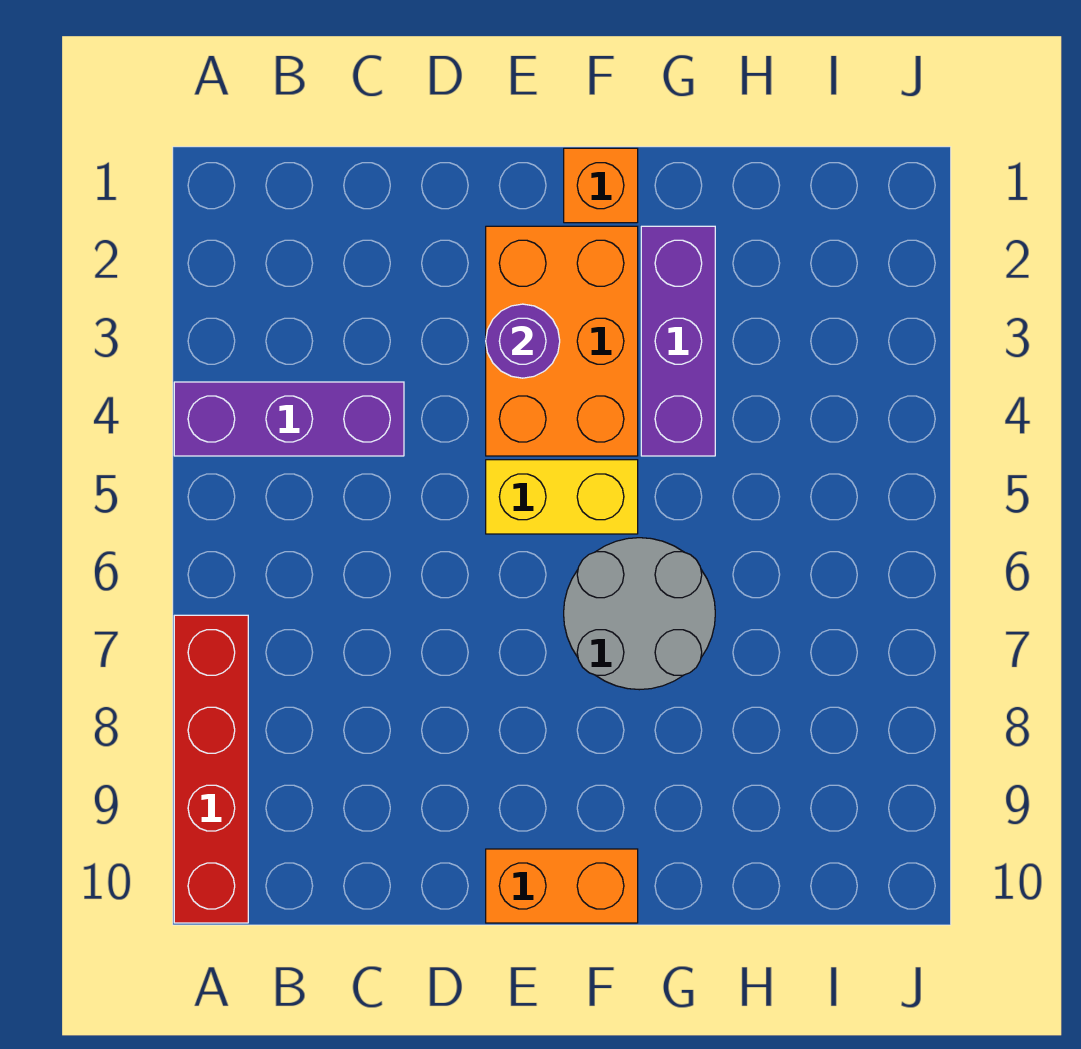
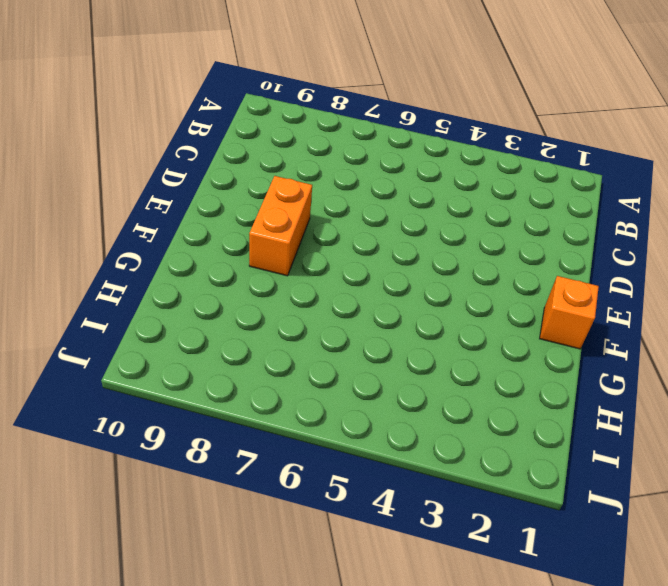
orange 1x2 brick [249,176,312,276] -> orange 1x2 brick moved to [486,849,638,923]
none -> purple 1x3 brick [174,382,404,456]
none -> red 1x4 brick [174,615,248,923]

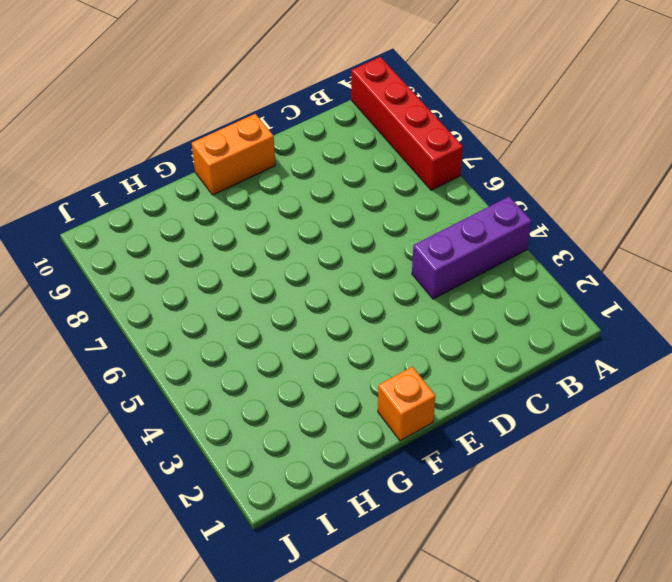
none -> orange 2x3 brick [486,226,638,456]
none -> yellow 1x2 brick [486,460,638,534]

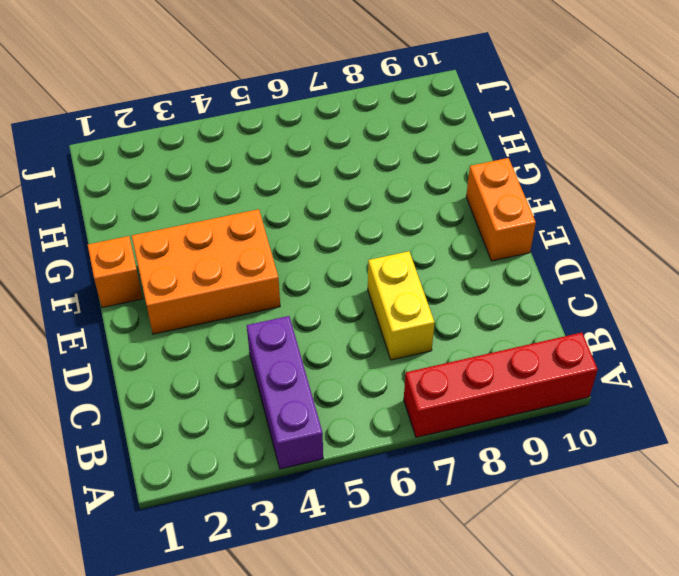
yellow 1x2 brick [368,251,435,360] -> yellow 1x2 brick moved to [486,460,638,534]
none -> grey 2x2 round brick [564,538,715,690]
none -> purple 1x3 brick [641,226,715,456]

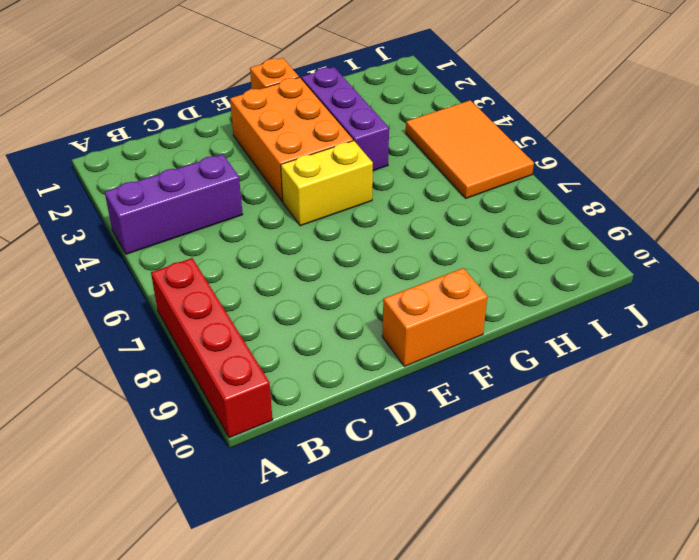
orange 2x3 tile [406,100,534,198] -> none
none -> grey 2x2 round brick [564,538,715,690]
none -> purple 1x1 round brick [486,304,560,378]

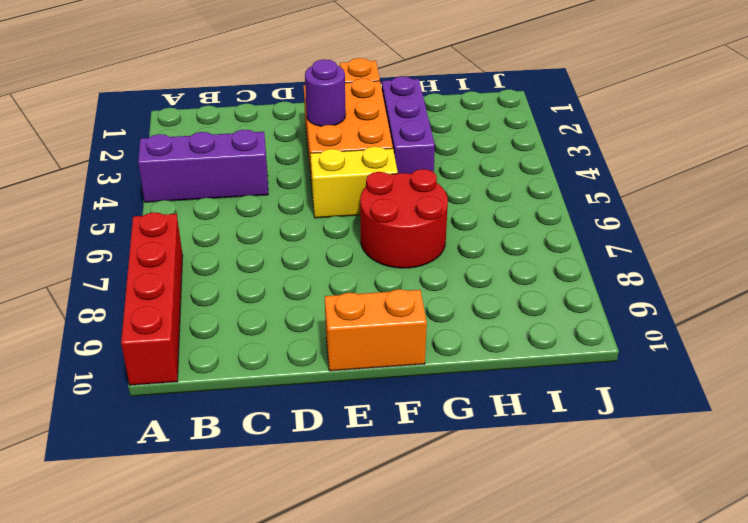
red 2x2 round brick [360,169,448,268] -> grey 2x2 round brick [564,538,715,690]

